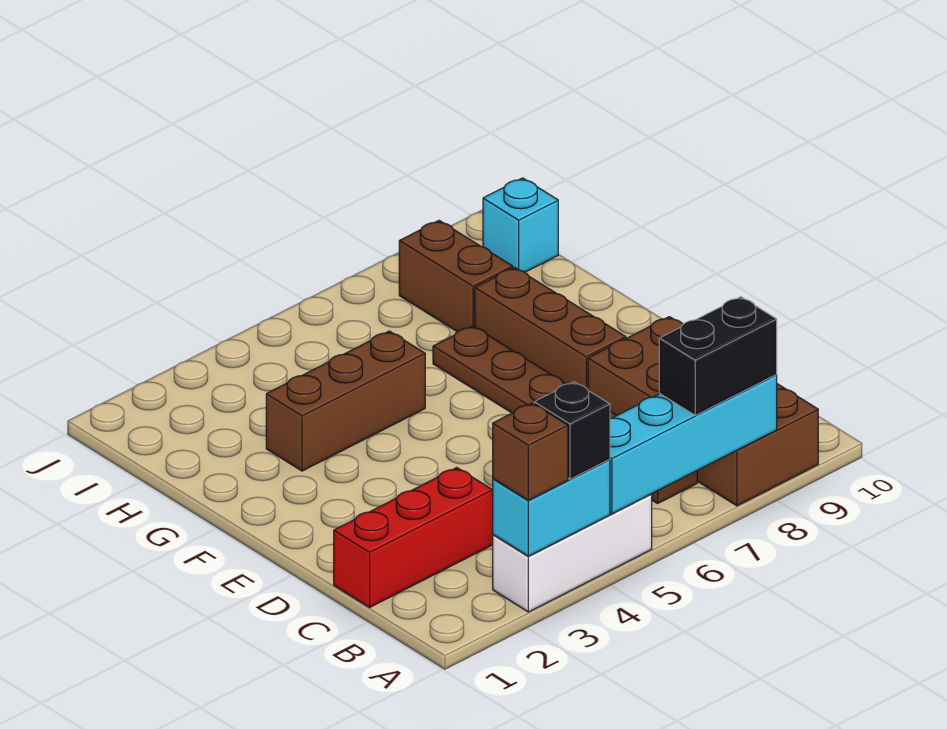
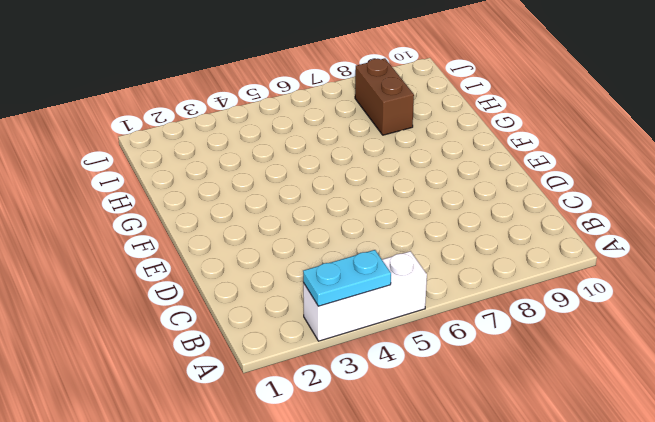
cyan 1x2 plate [303,250,391,306] -> cyan 1x2 brick [493,460,610,556]
none -> brown 2x4 brick [588,317,818,506]
none -> brown 1x6 plate [433,326,697,503]
none -> red 1x3 brick [334,468,493,607]

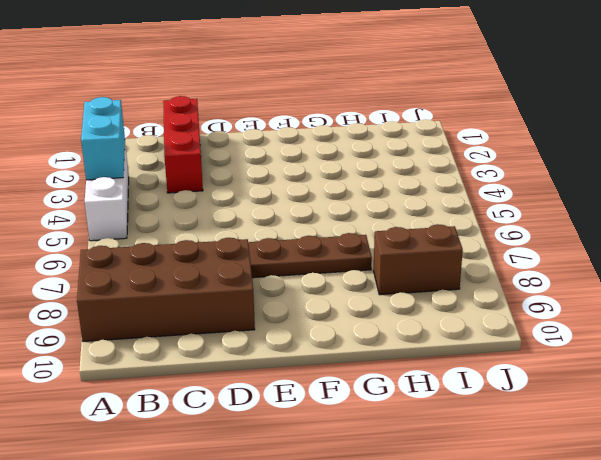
none -> brown 1x3 brick [475,267,626,390]
none -> brown 1x3 brick [266,331,425,471]
none -> cyan 1x1 brick [483,178,558,272]

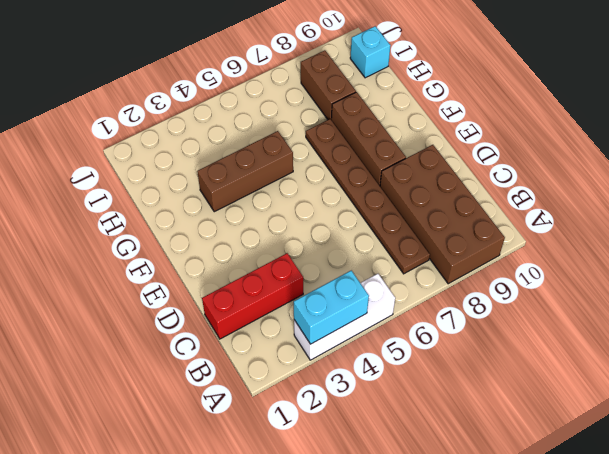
none -> cyan 1x4 brick [610,375,777,514]
none -> brown 1x1 brick [493,403,568,500]
none -> black 1x1 brick [534,382,610,479]

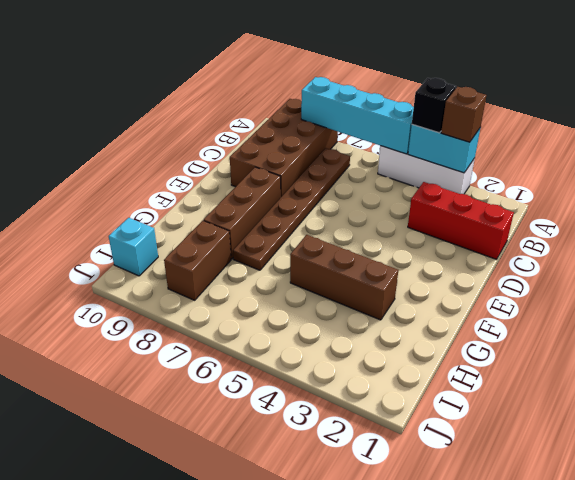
none -> black 1x2 brick [659,297,777,415]

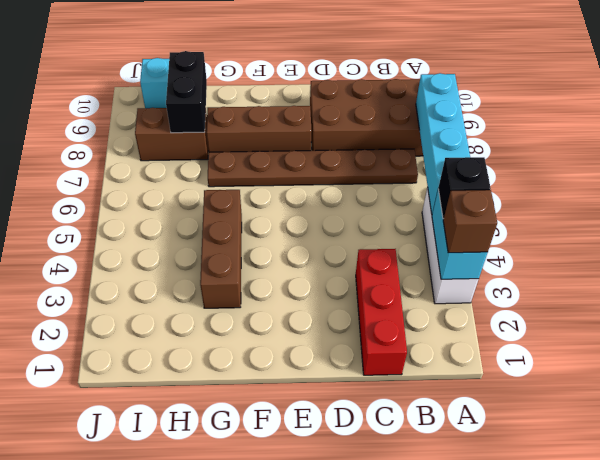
black 1x2 brick [166,51,207,133] -> black 1x2 brick moved to [659,297,777,415]

